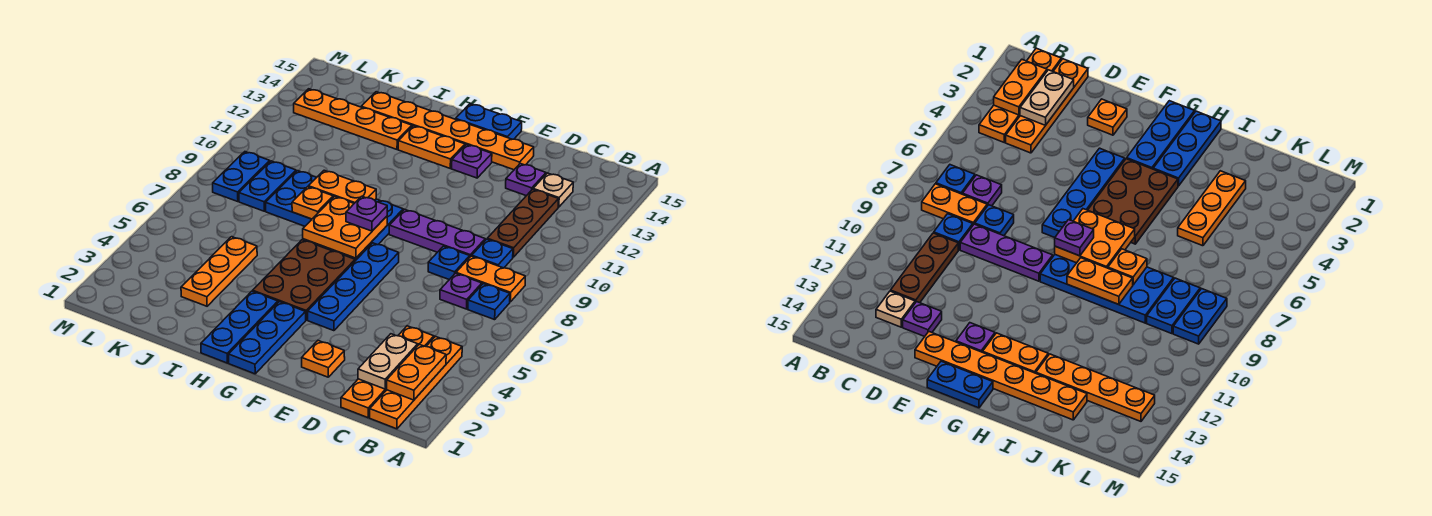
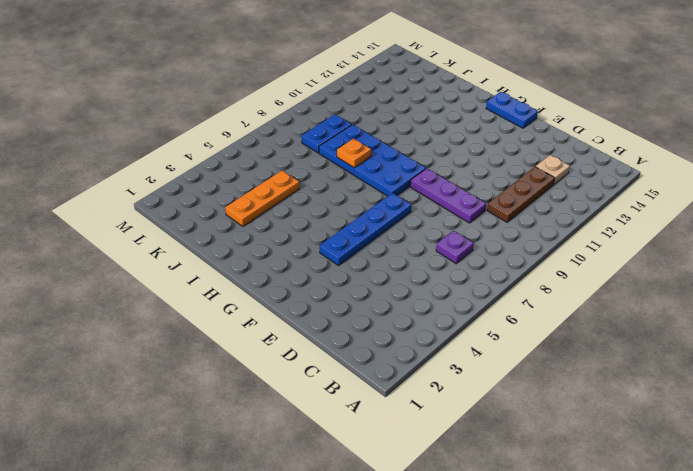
none -> orange 1x4 plate [370,336,462,429]
none -> blue 1x1 plate [468,284,510,320]
none -> orange 1x2 plate [456,256,525,302]
none -> orange 1x4 plate [341,326,434,418]

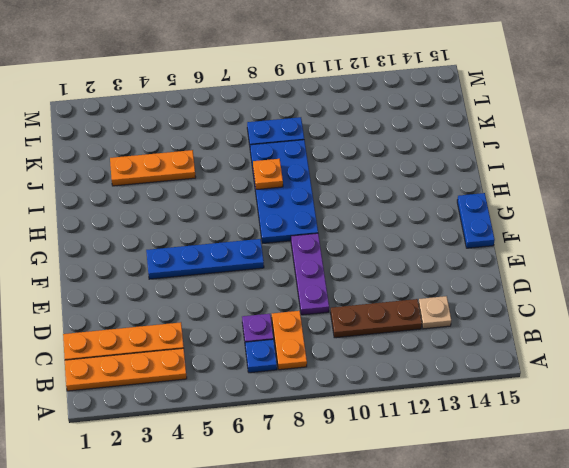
none -> blue 1x1 plate [472,239,513,268]
none -> blue 1x1 plate [428,246,470,280]
none -> purple 1x1 plate [506,163,546,196]
none -> orange 1x1 plate [302,341,345,377]

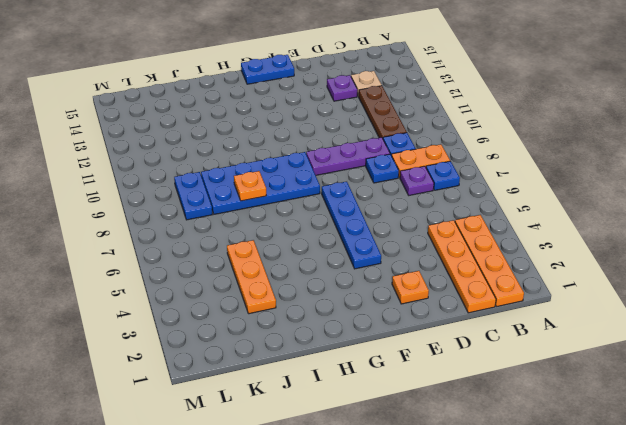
none -> orange 1x6 plate [361,92,534,170]
none -> purple 1x1 plate [452,145,492,178]
none -> blue 1x3 plate [229,302,306,374]
none -> brown 2x3 plate [253,240,355,320]

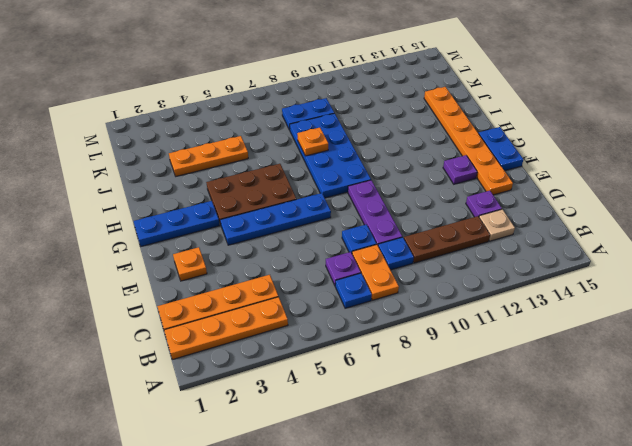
none -> orange 1x2 plate [398,126,465,168]
none -> blue 1x3 plate [201,291,278,363]
none -> orange 1x4 plate [294,89,412,149]
none -> blue 1x2 plate [213,152,270,202]

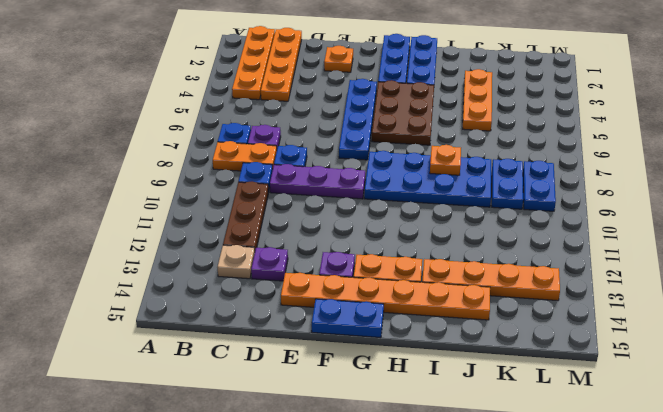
none -> orange 1x2 plate [387,344,446,400]
none -> tan 1x2 plate [358,334,418,389]
none -> orange 2x2 plate [303,196,387,258]
none -> orange 1x2 plate [308,170,376,203]

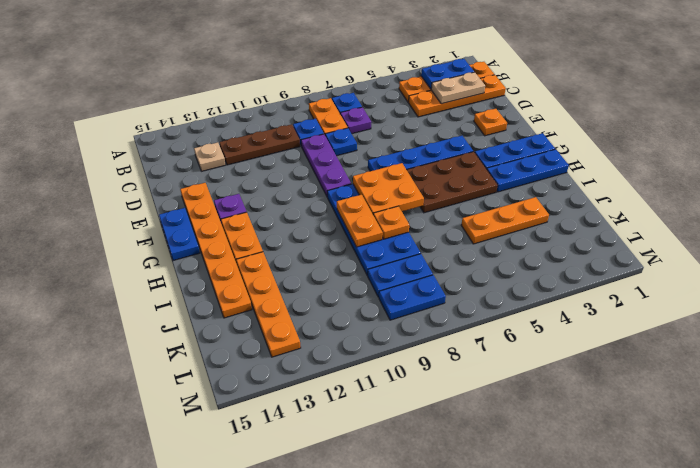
blue 1x2 plate [421,59,474,89] -> orange 1x2 plate [387,344,446,400]
none -> purple 1x1 plate [506,163,546,196]
none -> purple 1x1 plate [346,196,387,231]

